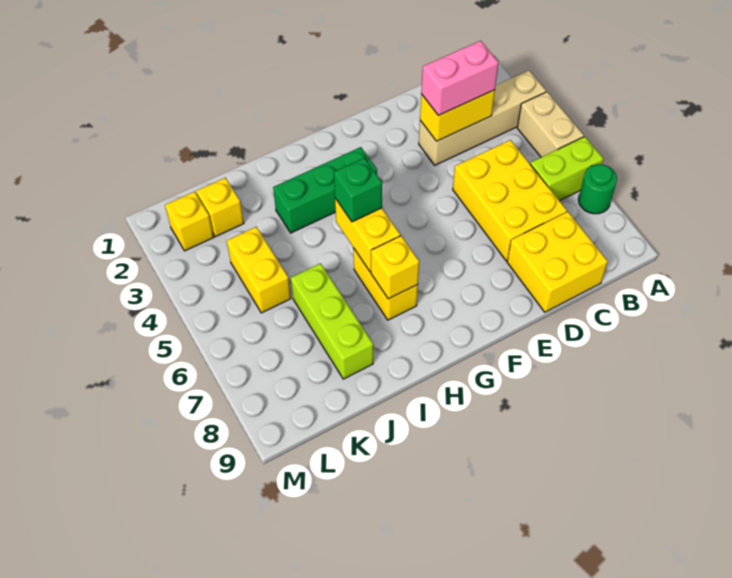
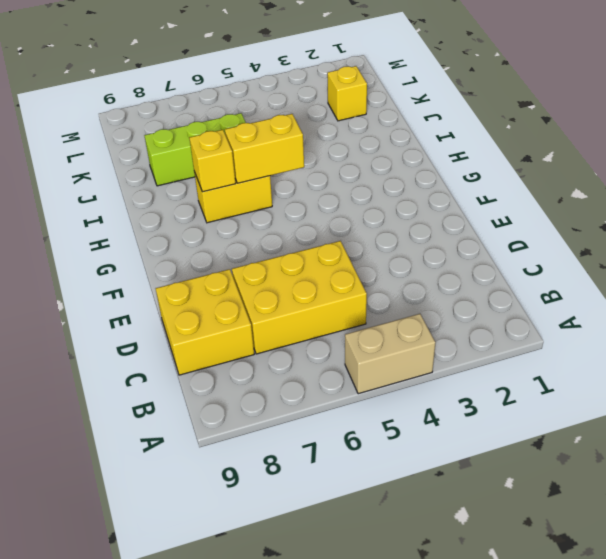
none -> tan 1x4 brick [419,70,546,165]
none -> lime 1x2 brick [530,137,603,201]
none -> green 1x1 round brick [578,164,617,214]

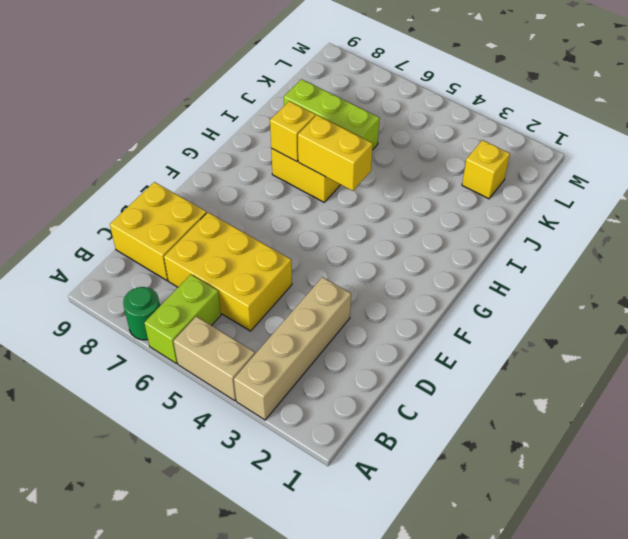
none -> green 1x3 brick [273,147,377,233]
none -> yellow 1x2 brick [227,227,291,313]
none -> yellow 1x1 brick [165,192,214,251]

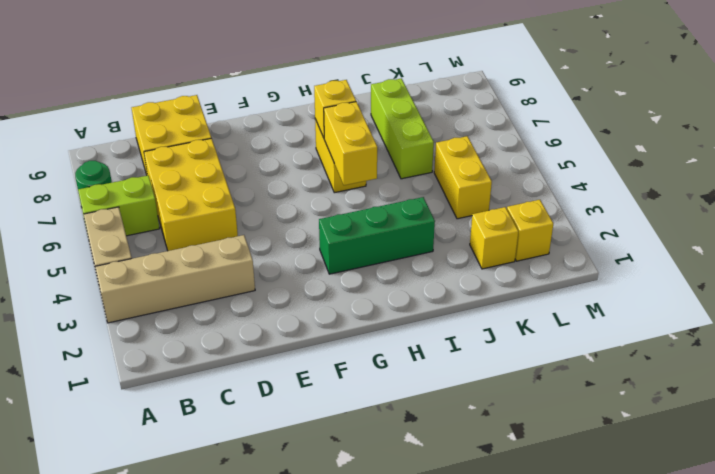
none -> yellow 1x2 brick [420,90,495,141]
none -> pink 1x2 brick [421,41,499,116]
none -> green 1x1 brick [334,158,382,222]

